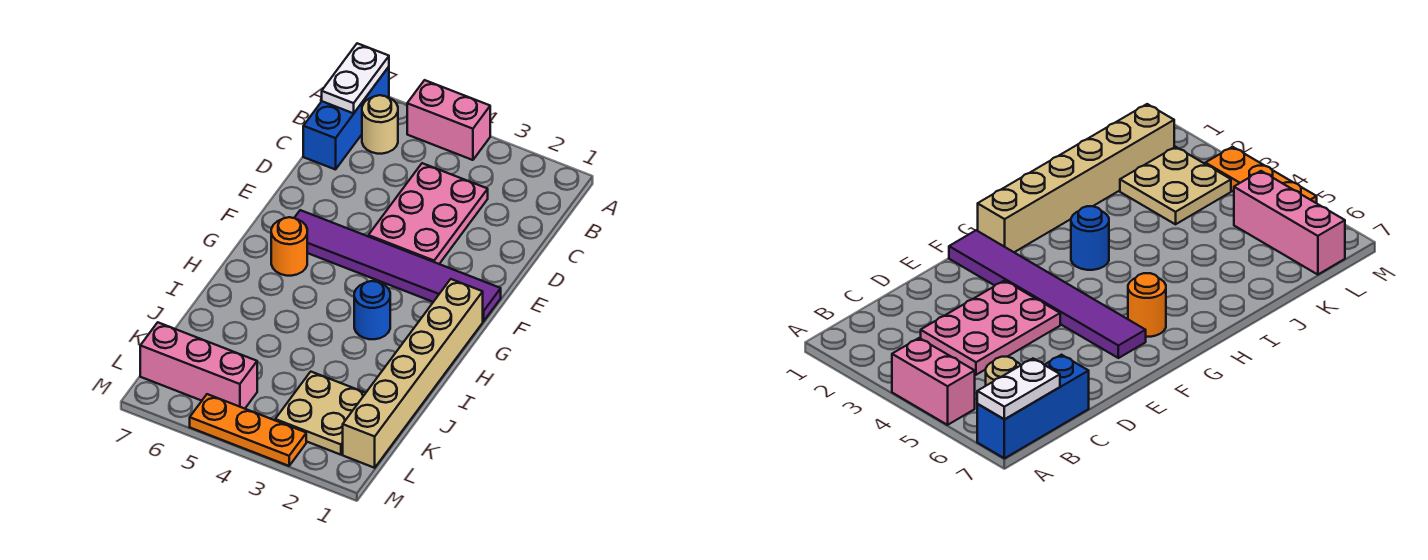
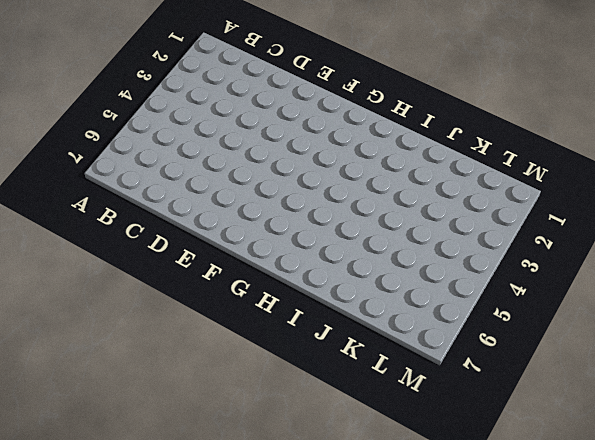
none -> pink 1x2 brick [407,80,490,160]
none -> blue 1x3 brick [303,67,389,170]
none -> tan 1x1 round brick [362,95,398,154]

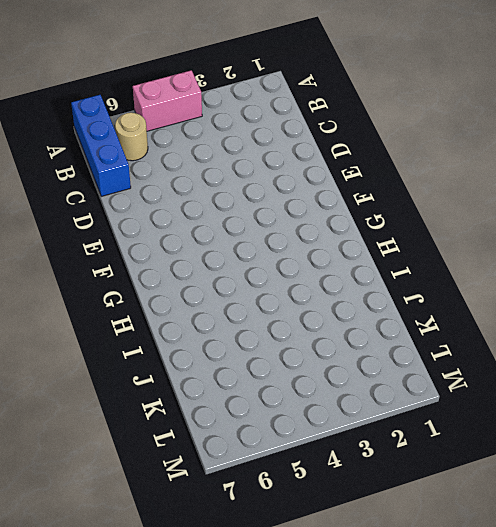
none -> pink 2x3 plate [368,163,488,264]
none -> purple 1x6 tile [295,210,501,321]
none -> tan 1x6 brick [343,279,483,468]

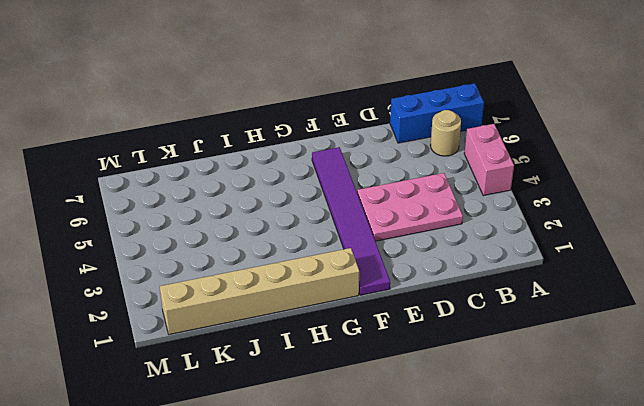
none -> orange 1x1 round brick [271,217,307,276]
none -> blue 1x1 round brick [354,281,390,339]
none -> tan 2x2 plate [275,372,365,455]

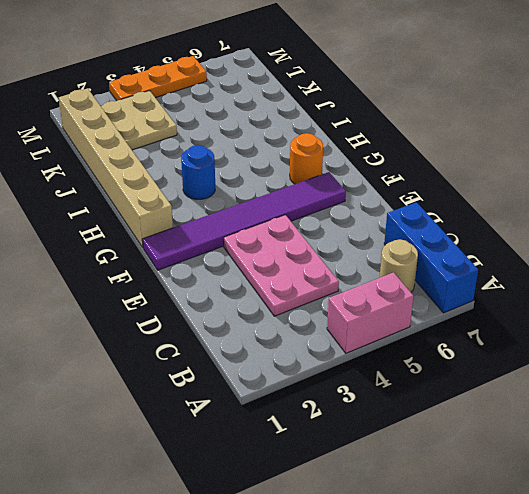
none -> pink 1x3 brick [140,322,257,409]
none -> white 1x2 plate [322,43,389,113]

